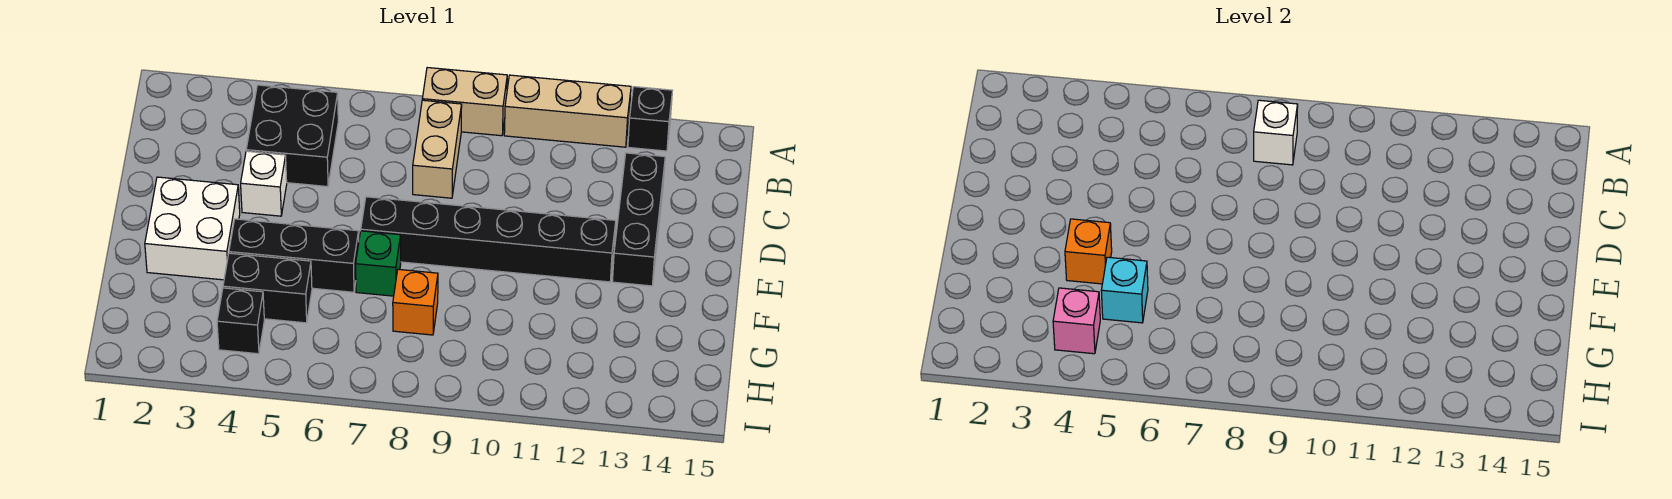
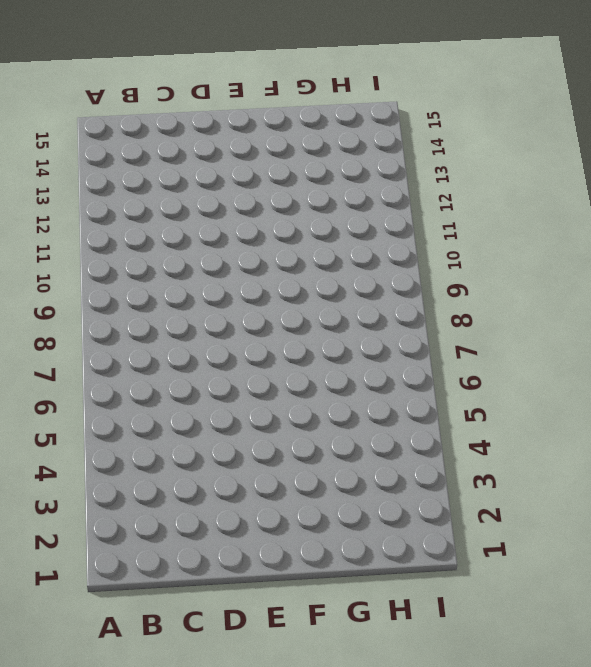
none -> tan 1x2 brick [422,68,507,136]
none -> tan 1x3 brick [504,75,631,147]
none -> black 1x1 brick [628,87,672,151]

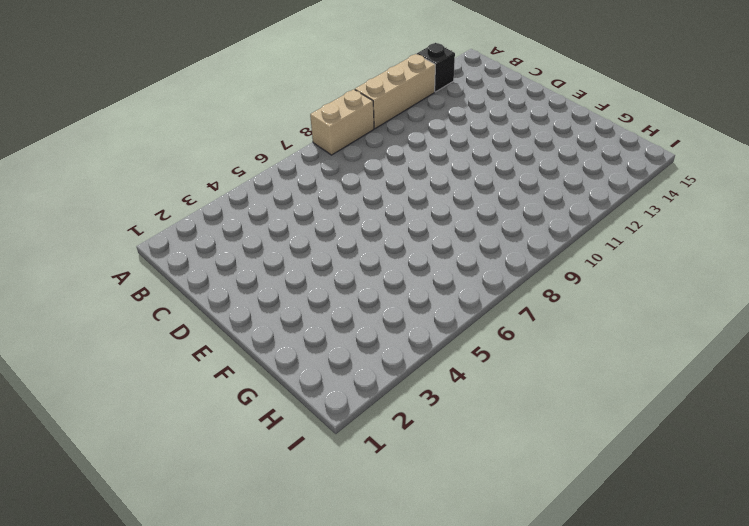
none -> black 2x2 brick [246,85,338,187]
none -> tan 1x2 brick [413,100,462,198]
none -> black 1x3 brick [612,153,665,286]

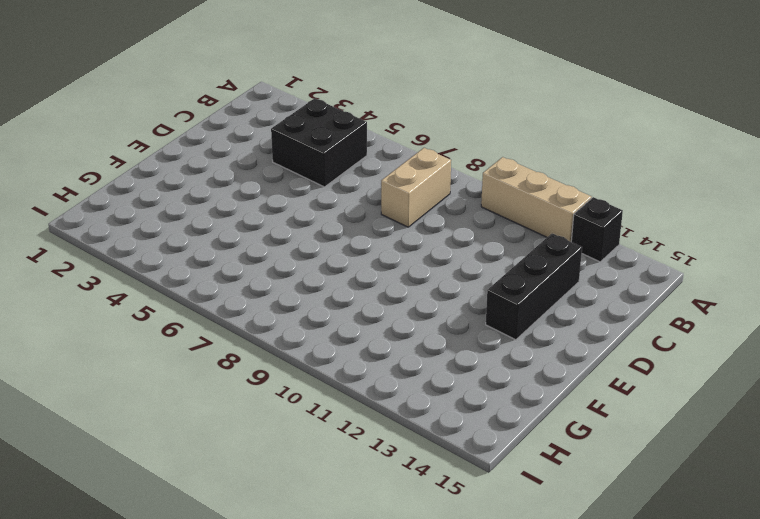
none -> tan 1x2 brick [422,68,507,136]
none -> white 1x1 brick [241,151,287,216]
none -> white 2x2 brick [145,177,240,280]

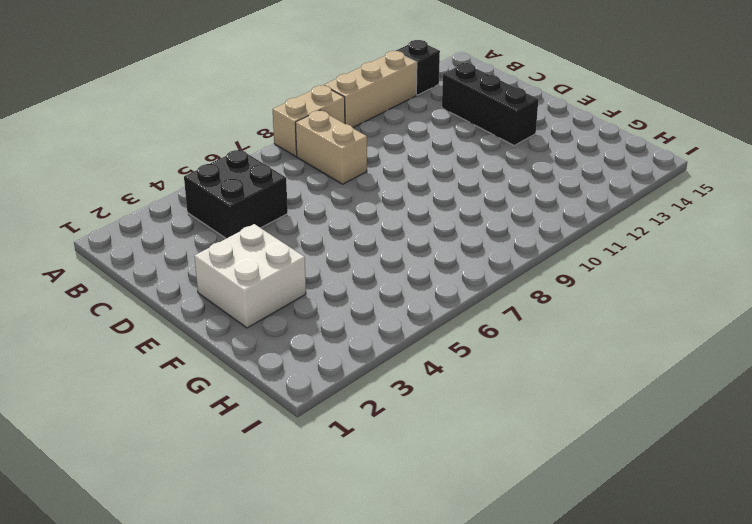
none -> white 1x1 brick [241,151,287,216]
none -> black 1x6 brick [361,197,616,282]
none -> black 1x3 brick [229,219,359,292]

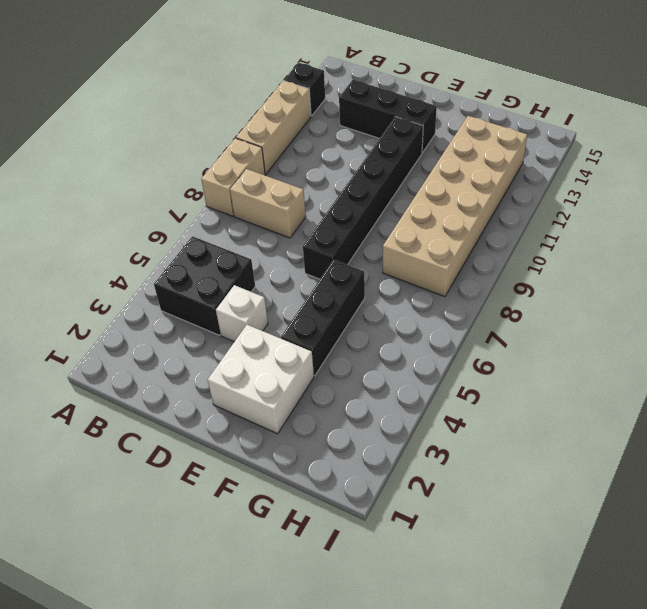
tan 2x6 brick [383,116,527,297] -> orange 1x1 brick [393,269,438,335]
none -> green 1x1 brick [356,231,401,296]
none -> black 1x2 brick [223,253,312,323]
none -> black 1x1 brick [217,288,264,354]

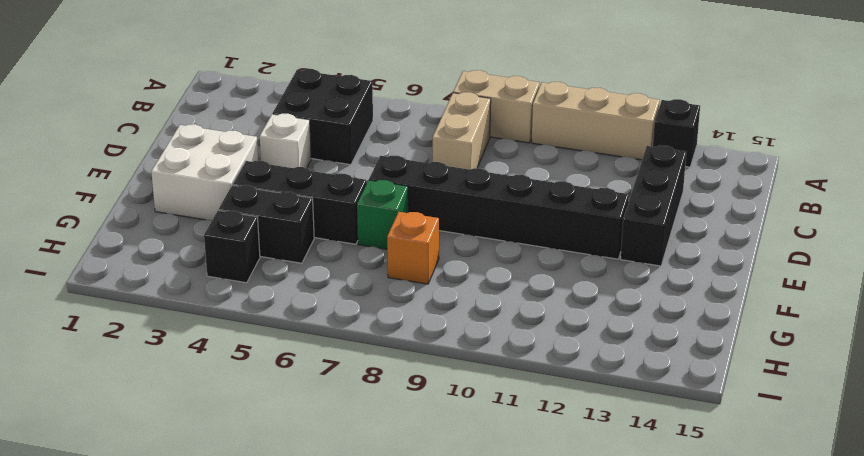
none -> white 1x1 brick [1254,100,1298,165]
none -> orange 1x1 brick [1065,219,1112,284]
none -> cyan 1x1 brick [1101,257,1148,323]

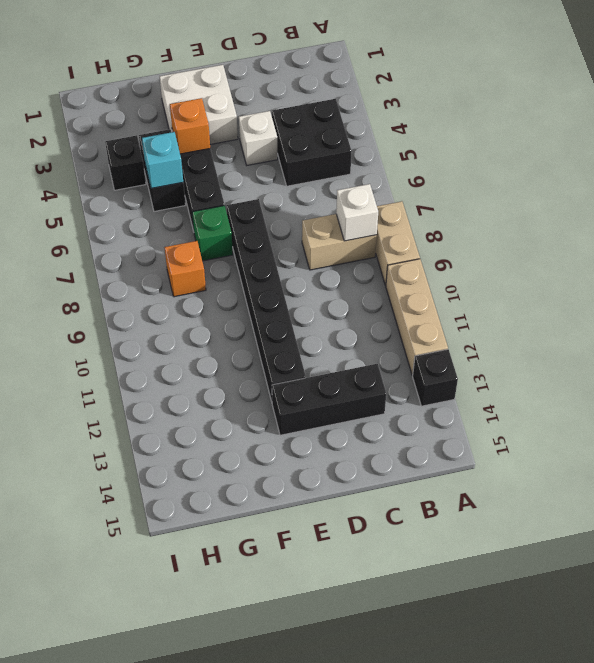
none -> pink 1x1 brick [1053,288,1100,354]

